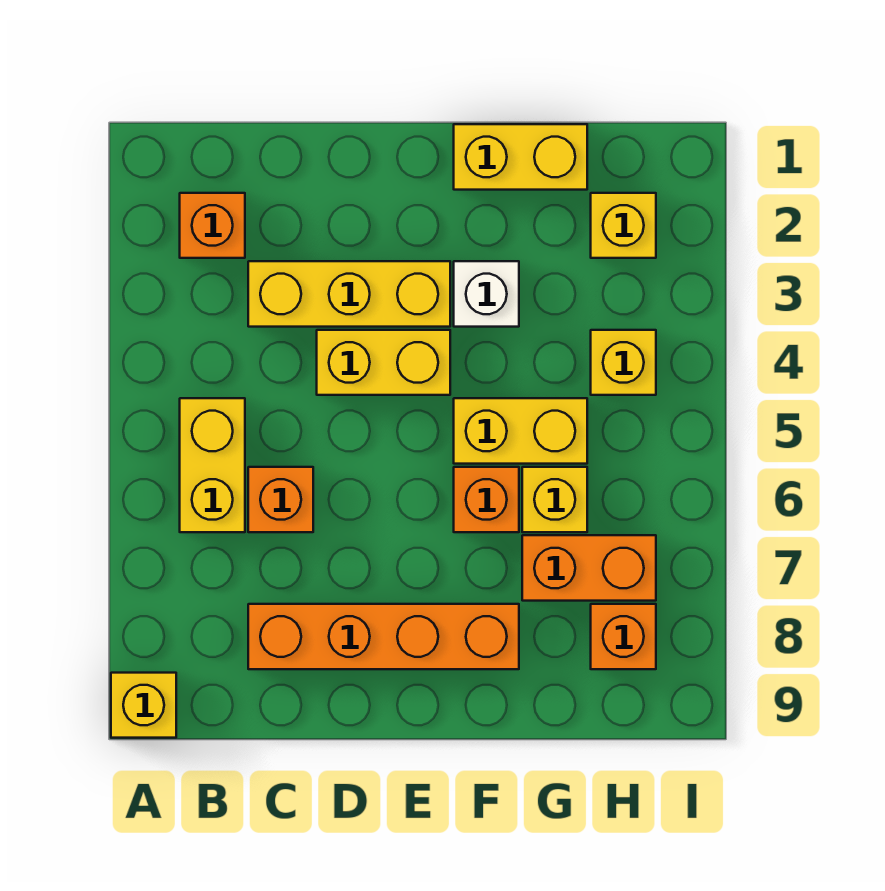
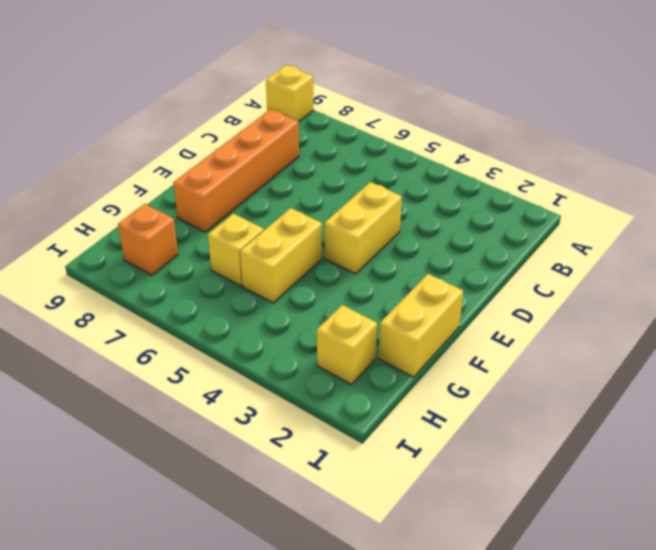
none -> orange 1x1 brick [180,193,245,258]
none -> yellow 1x2 brick [180,398,245,532]
none -> yellow 1x3 brick [248,261,450,327]

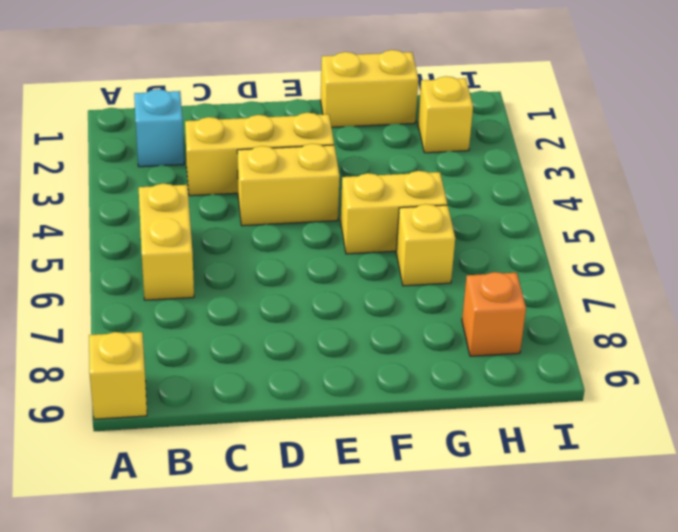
cyan 1x1 brick [134,89,184,167] -> orange 1x1 brick [180,193,245,258]
none -> orange 1x1 brick [248,467,313,532]
none -> orange 1x4 brick [248,604,519,669]
none -> white 1x1 brick [454,261,519,327]

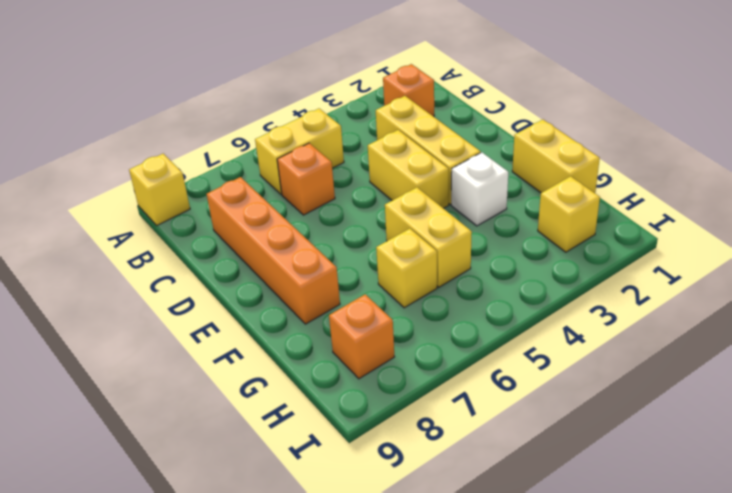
none -> orange 1x1 brick [454,467,519,532]
none -> orange 1x2 brick [522,535,656,601]
none -> yellow 1x1 brick [591,330,656,395]

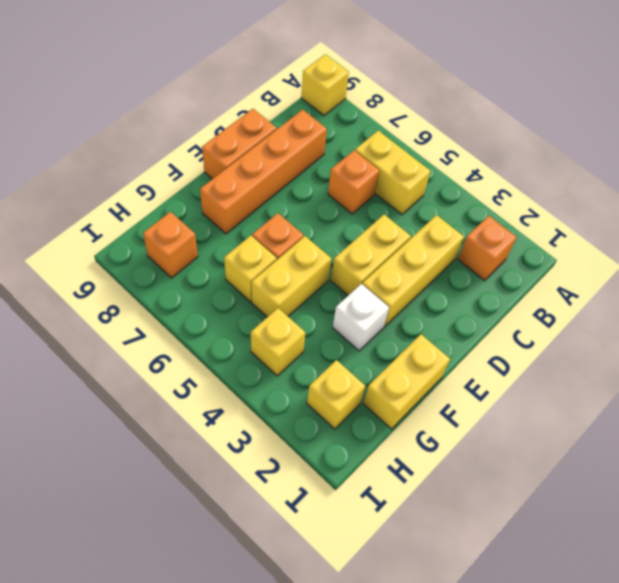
orange 1x2 brick [202,109,277,179] -> orange 1x2 brick moved to [522,535,656,601]

